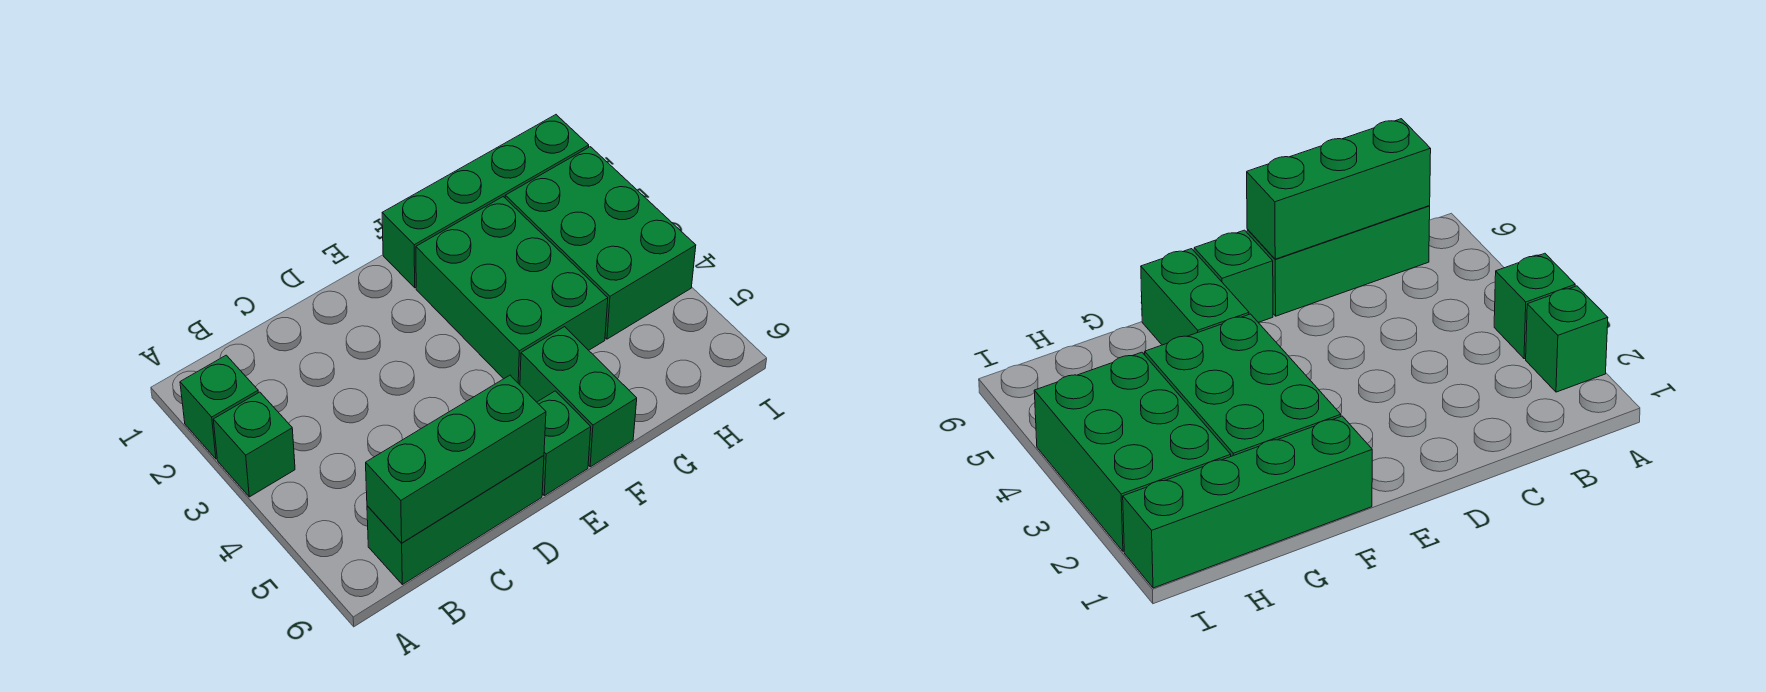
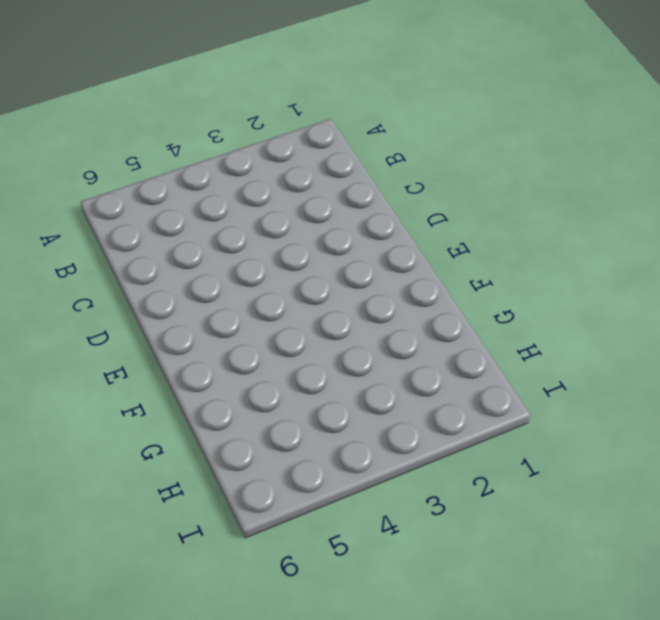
none -> green 1x1 brick [180,355,258,459]
none -> green 1x1 brick [213,392,295,497]

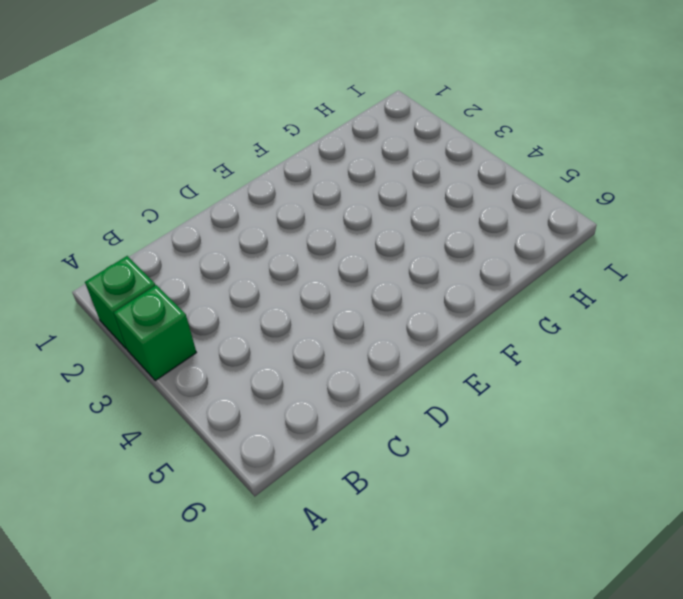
none -> green 1x3 brick [367,455,544,585]
none -> green 1x1 brick [537,391,591,496]

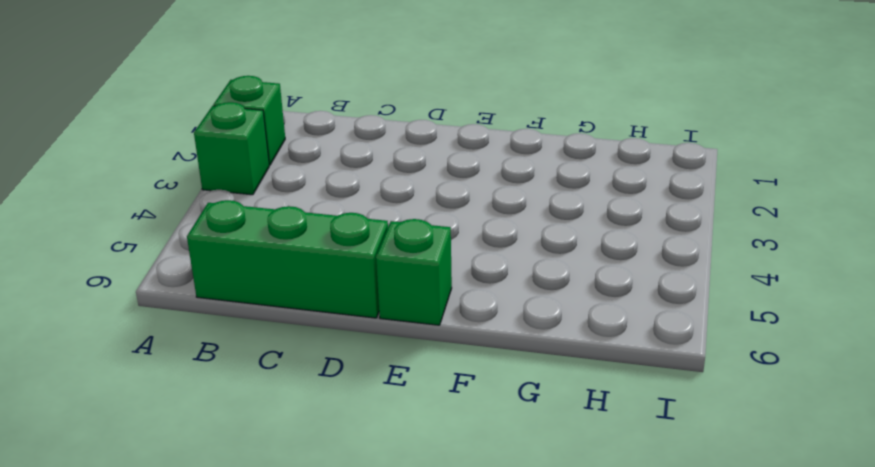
none -> green 1x4 brick [382,115,589,288]
none -> green 2x3 brick [416,197,608,385]

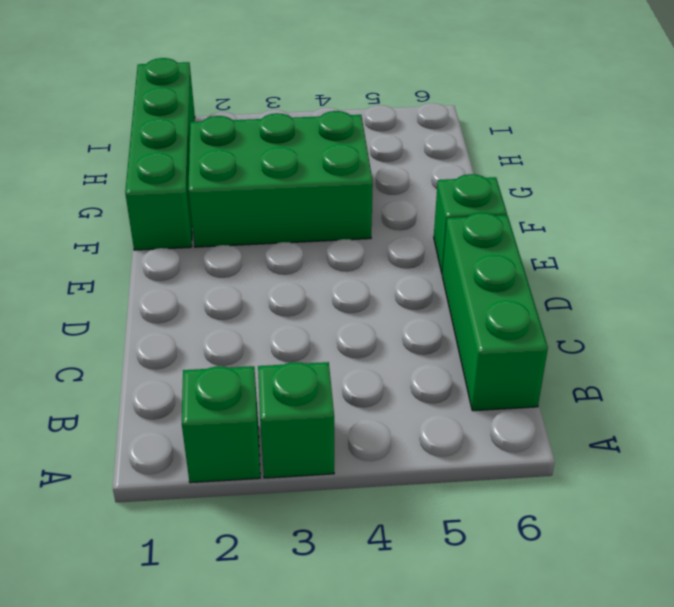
none -> green 1x2 brick [520,327,637,467]
none -> green 2x3 brick [505,147,696,339]

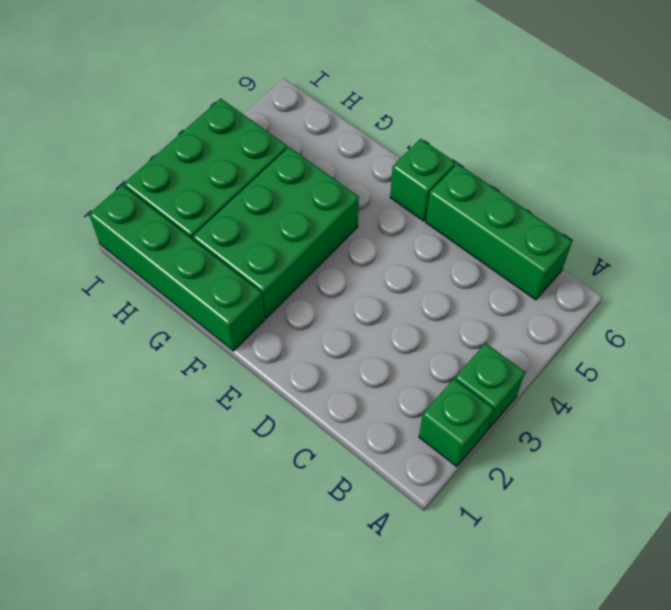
none -> green 1x2 brick [520,327,637,467]
none -> green 1x3 brick [366,375,546,543]

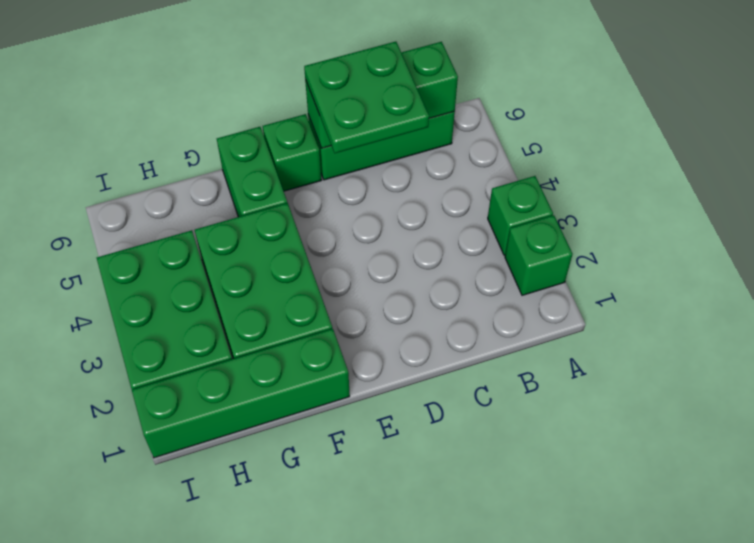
green 2x2 plate [304,42,429,153] -> none

